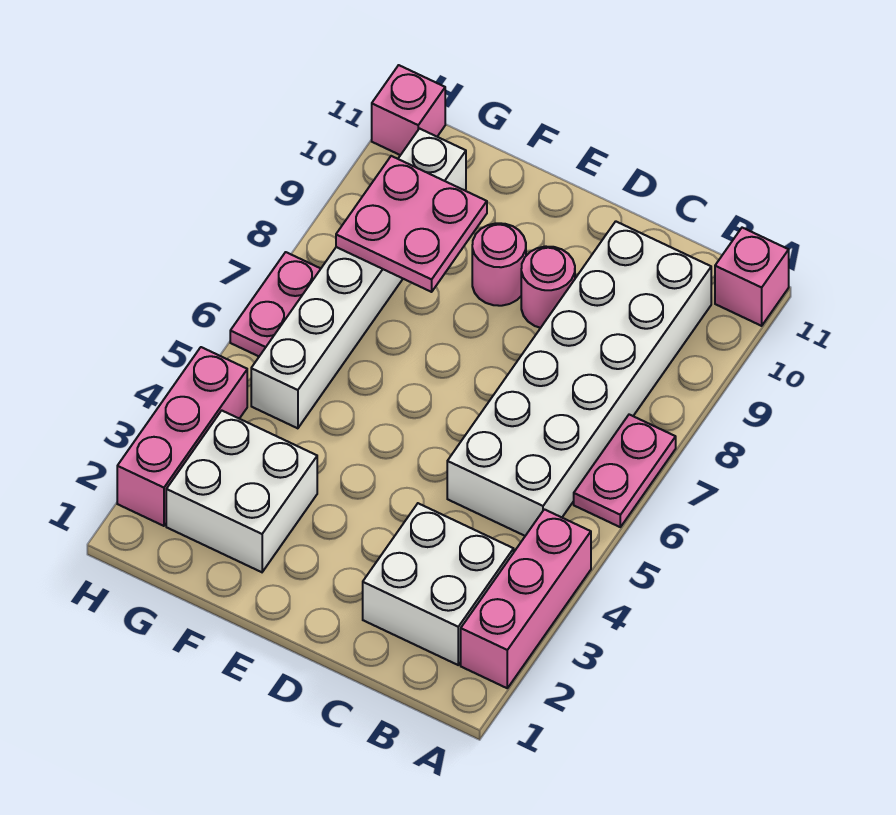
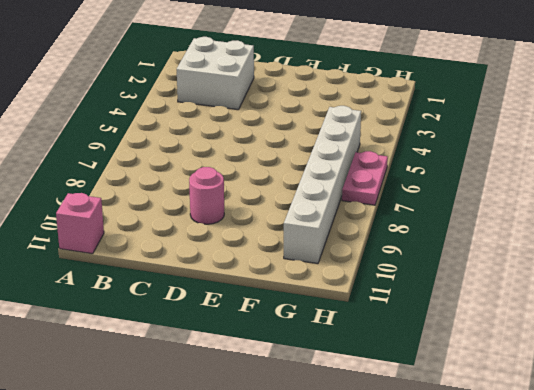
none -> pink 1x3 brick [461,509,591,688]
none -> pink 1x2 plate [574,415,676,527]
none -> white 2x6 brick [447,221,711,536]

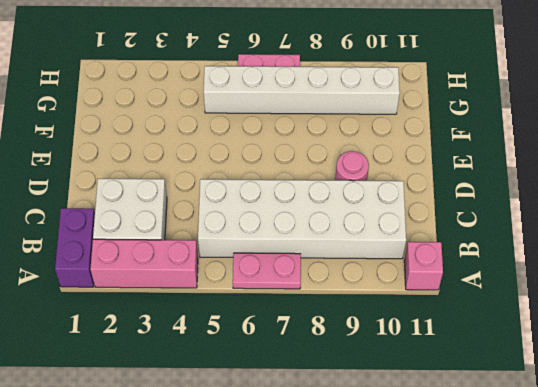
purple 1x2 brick [55,208,95,287] -> none
none -> pink 1x1 round brick [472,223,526,306]
none -> white 2x2 brick [166,411,317,572]
none -> pink 1x3 brick [117,347,247,526]

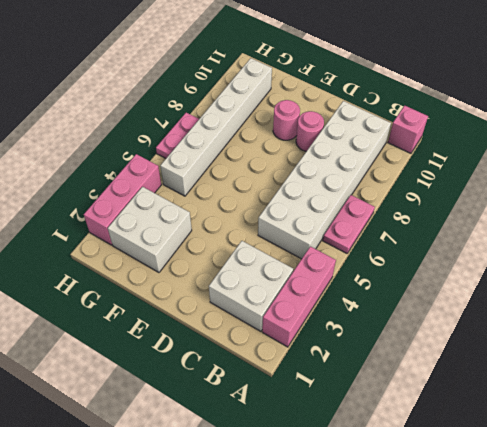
none -> pink 1x1 brick [372,65,445,155]
none -> pink 2x2 plate [336,156,487,292]

